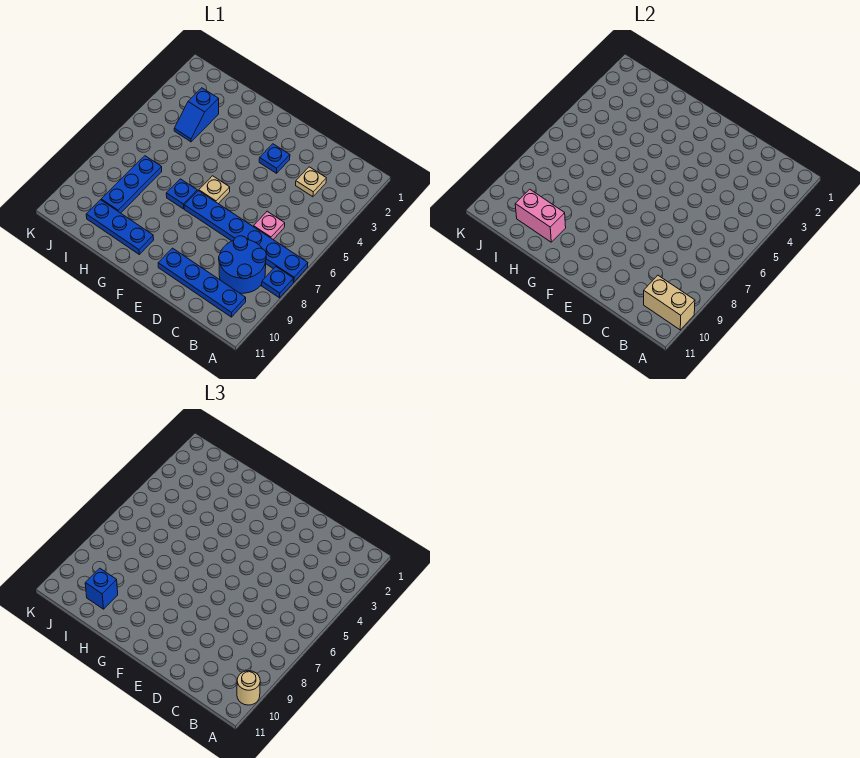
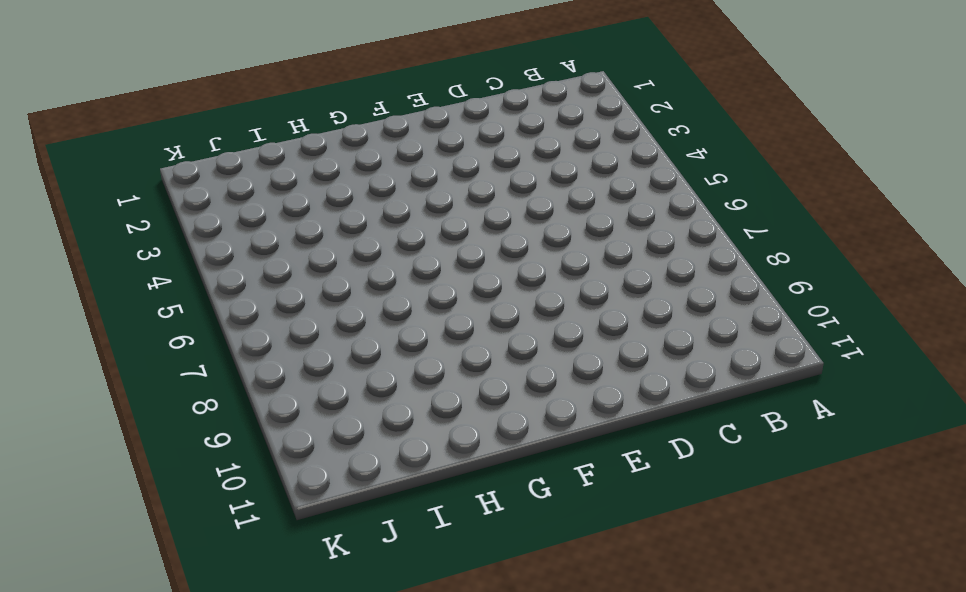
none -> blue 1x6 plate [184,191,308,282]
none -> blue 1x1 plate [262,267,294,298]
none -> blue 2x2 round brick [219,236,266,293]

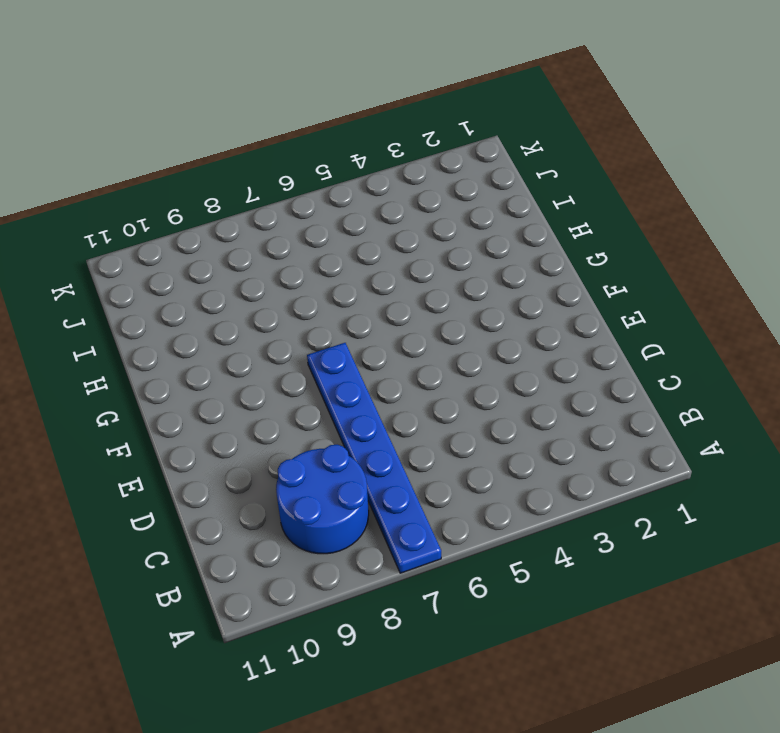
none -> blue 1x1 plate [262,267,294,298]
none -> blue 1x4 plate [158,248,246,317]
none -> tan 1x1 plate [296,167,326,197]

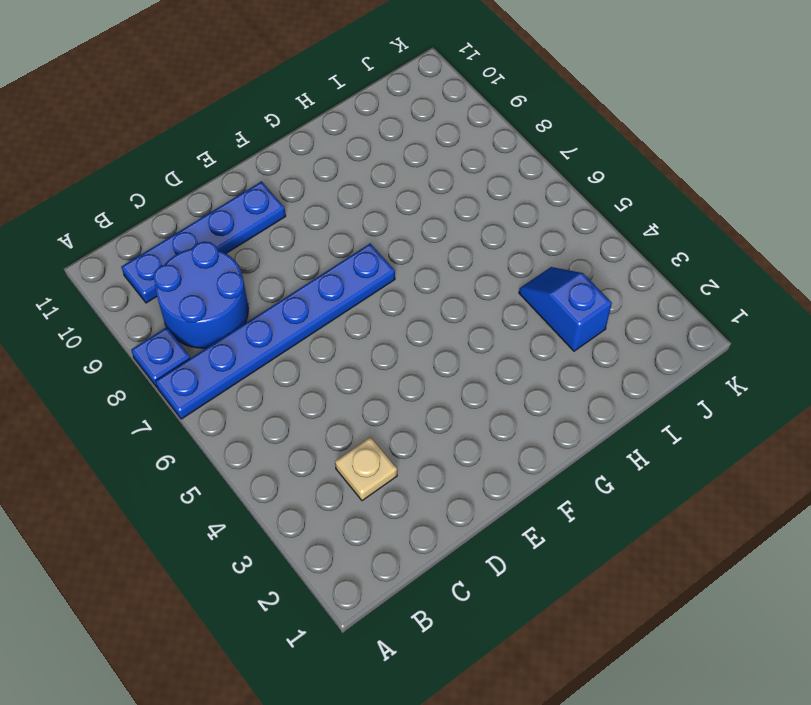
none -> pink 1x1 plate [253,211,285,239]
none -> blue 1x1 plate [259,144,290,173]
none -> tan 1x1 plate [199,176,230,204]

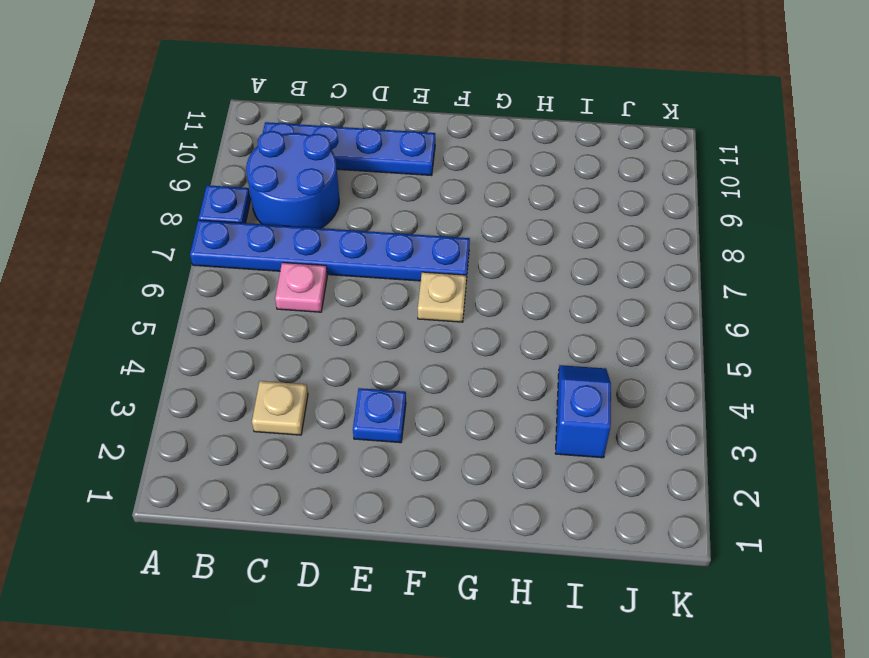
none -> blue 1x1 plate [166,179,197,209]
none -> blue 1x3 plate [86,200,154,254]
none -> blue 1x3 plate [101,156,162,213]

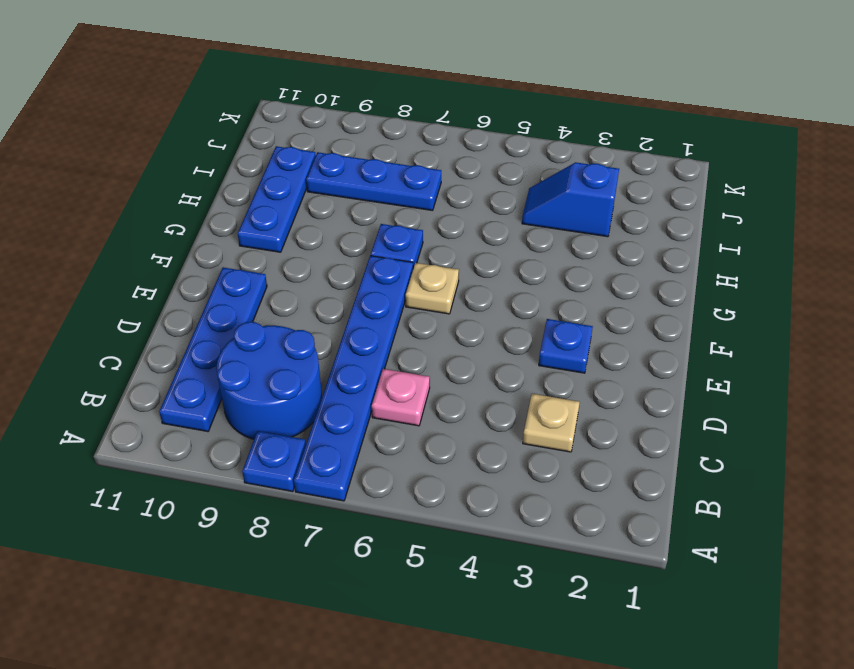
none -> tan 1x2 brick [644,275,695,330]
none -> pink 1x2 brick [515,189,566,242]
none -> tan 1x1 round brick [237,671,260,705]

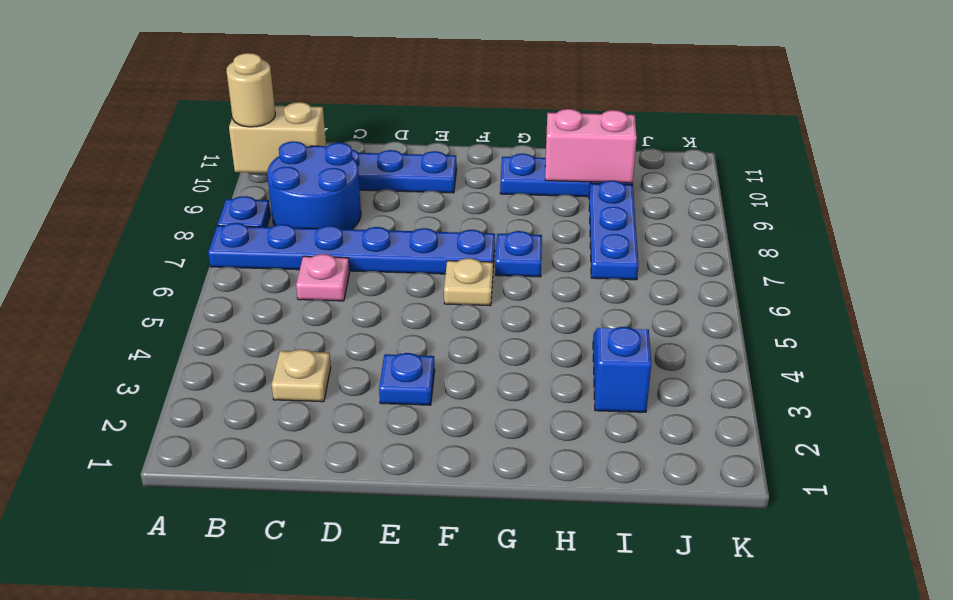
none -> blue 1x1 brick [85,568,118,609]

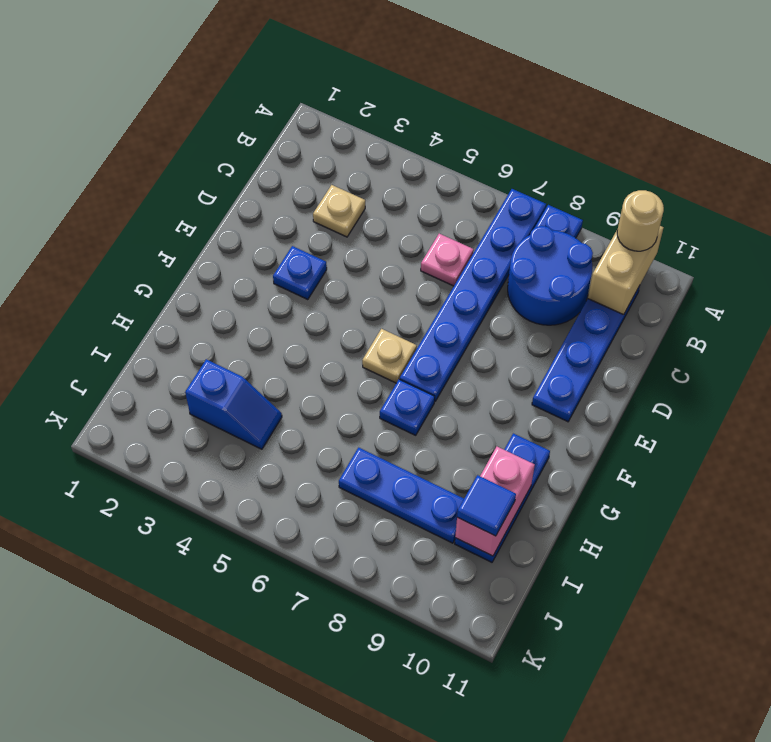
blue 1x1 tile [457,475,516,536] -> blue 1x1 brick [85,568,118,609]

